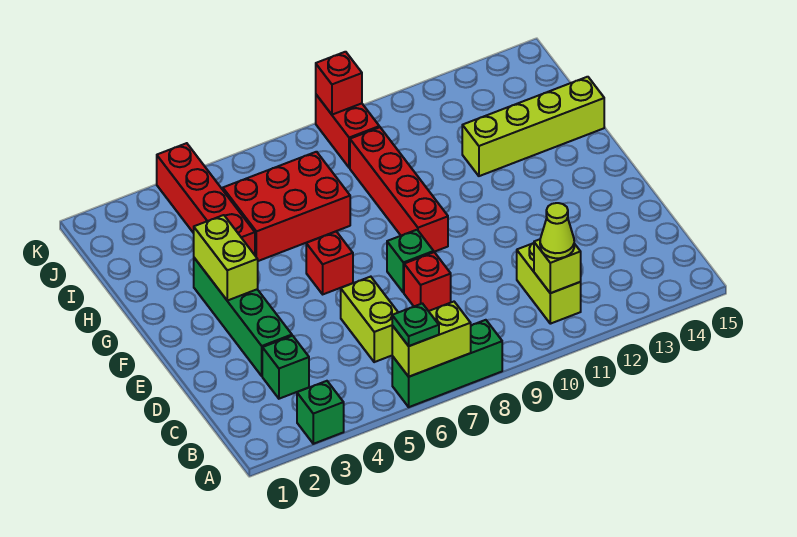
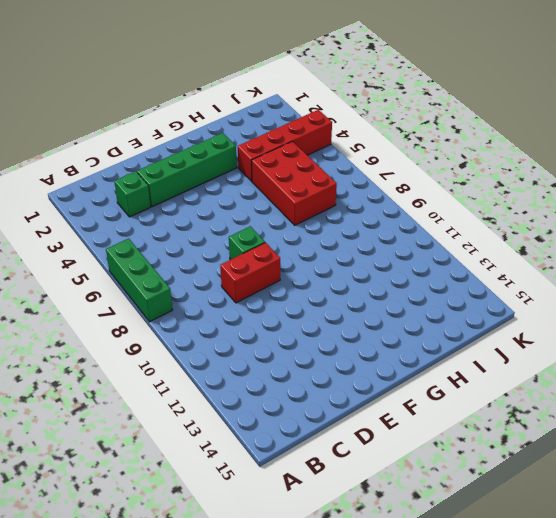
red 1x2 brick [220,243,280,303] -> red 1x2 brick moved to [316,95,379,168]
none -> green 1x1 brick [297,381,344,444]
none -> lime 1x2 brick [517,243,581,324]
none -> lime 1x2 brick [341,277,398,362]

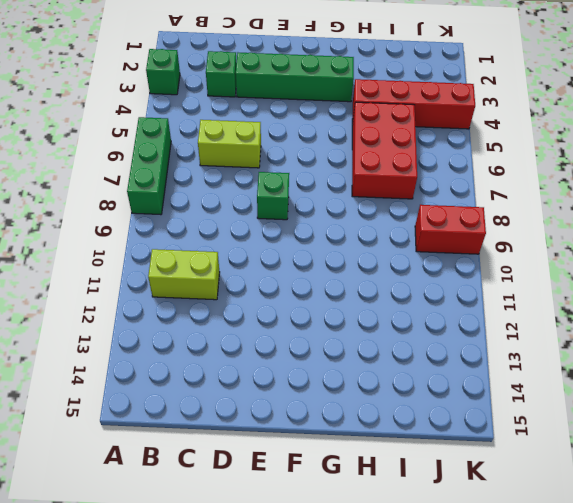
none -> red 1x1 brick [404,252,451,311]
none -> red 1x1 brick [306,231,353,294]
none -> red 1x4 brick [350,127,448,252]

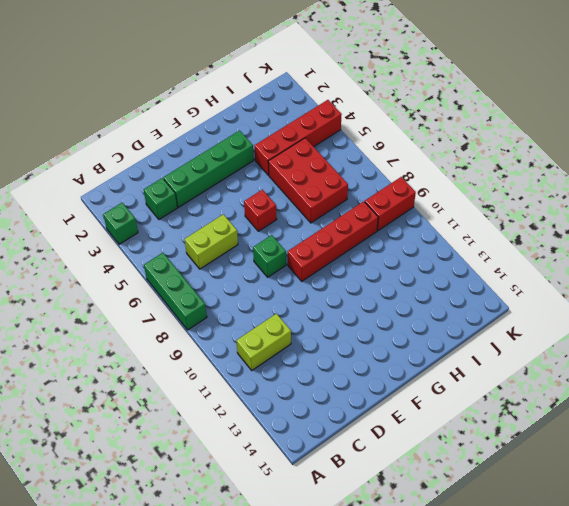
none -> red 1x1 brick [404,252,451,311]
none -> lime 1x4 brick [462,77,604,176]
none -> lime 1x2 brick [392,302,471,377]

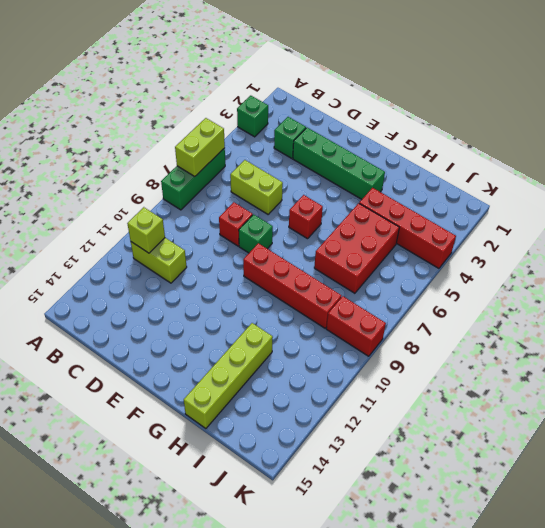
none -> lime 1x2 brick [194,215,258,301]
none -> red 1x1 brick [316,52,362,115]
none -> green 1x1 plate [392,303,439,346]

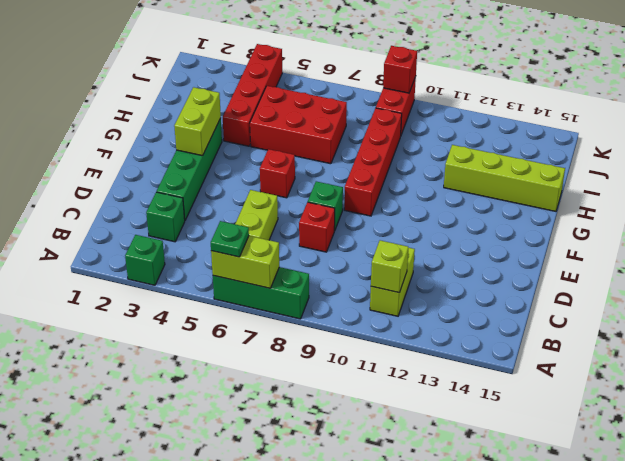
none -> lime 1x1 cone [540,203,574,258]

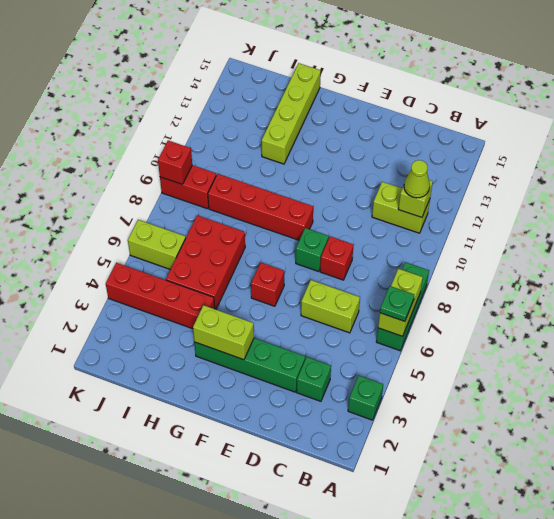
lime 1x2 brick [128,220,186,270] -> none

